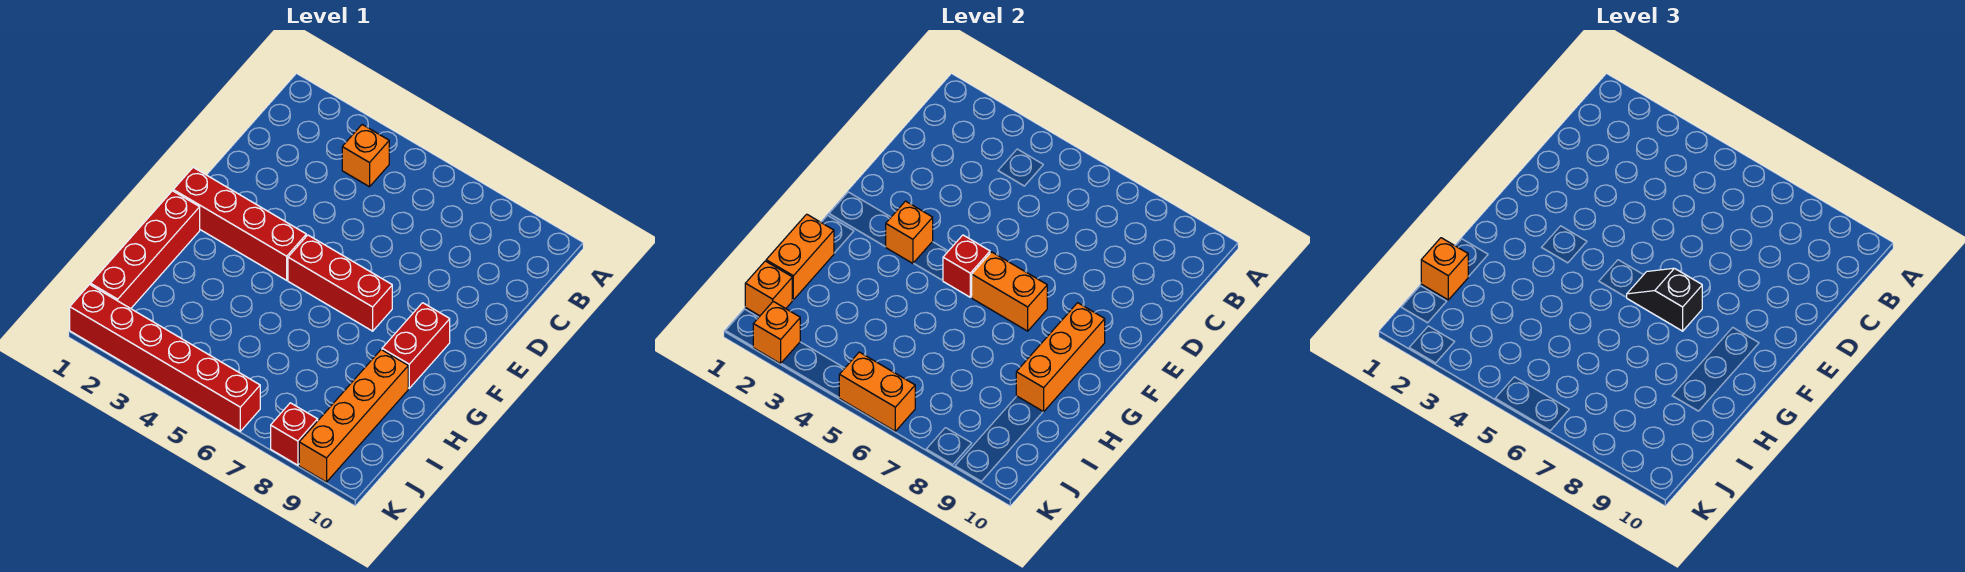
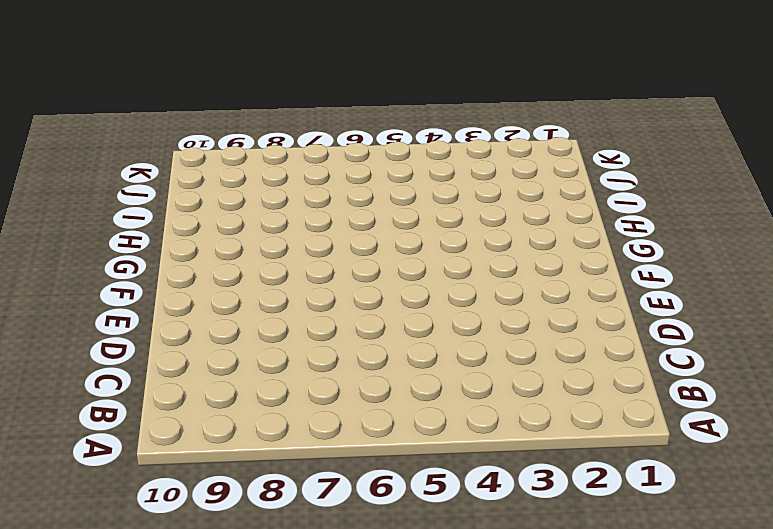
none -> orange 1x1 brick [342,125,389,187]
none -> red 1x4 brick [173,167,306,280]
none -> red 1x3 brick [288,235,392,331]

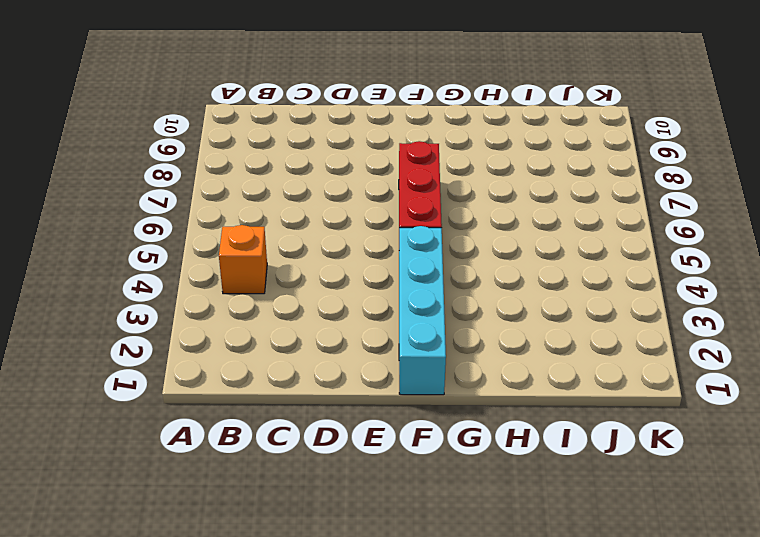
cyan 1x4 brick [399,226,446,395] -> red 1x4 brick [173,167,306,280]
none -> red 1x2 brick [382,303,450,388]
none -> red 1x4 brick [90,191,200,309]
none -> orange 1x4 brick [299,350,408,482]

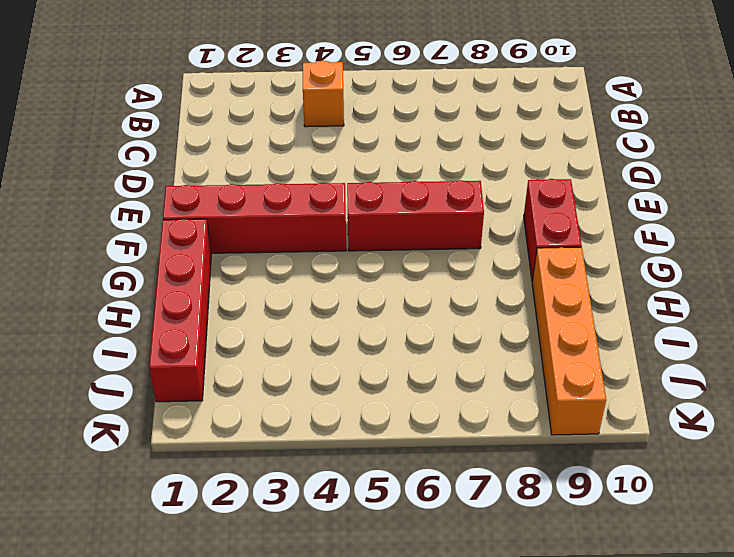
none -> red 1x6 brick [70,285,260,431]
none -> red 1x1 brick [271,403,318,465]
none -> orange 1x1 brick [886,201,933,263]

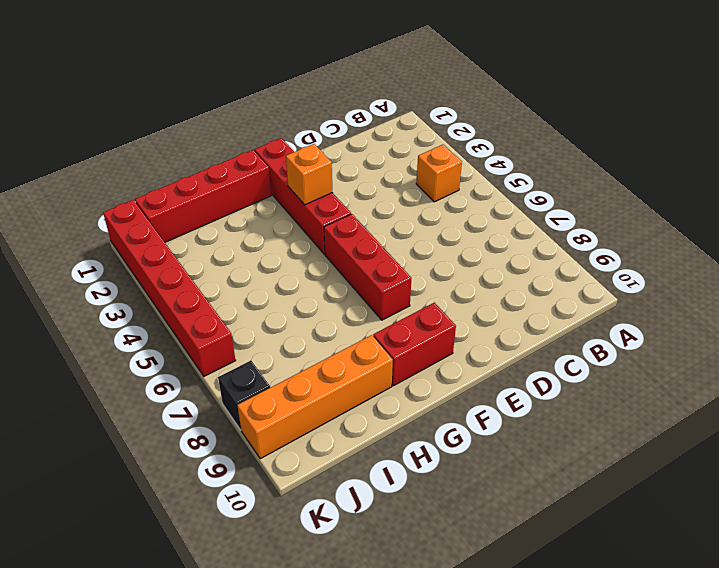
black 1x1 brick [218,361,270,430] -> red 1x1 brick [271,403,318,465]
none -> red 1x1 brick [943,235,990,297]
none -> orange 1x2 brick [971,252,1047,331]
none -> orange 1x3 brick [1016,303,1105,412]

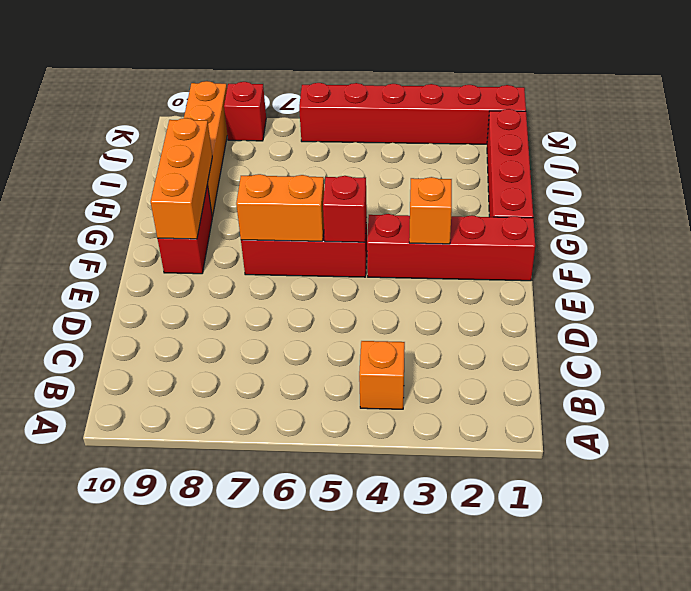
none -> orange 1x2 brick [766,214,834,300]
none -> orange 1x1 brick [745,261,792,316]
none -> orange 1x1 brick [753,301,800,364]

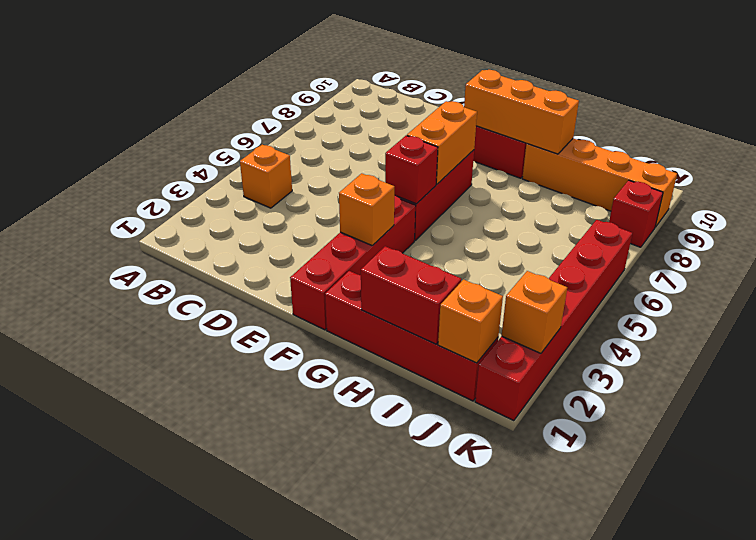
red 1x2 brick [361,246,461,344] -> orange 1x2 brick [766,214,834,300]
none -> orange 1x2 brick [839,352,915,431]
none -> black 1x2 slope [1626,268,1702,331]
none -> orange 1x1 brick [1421,238,1468,300]

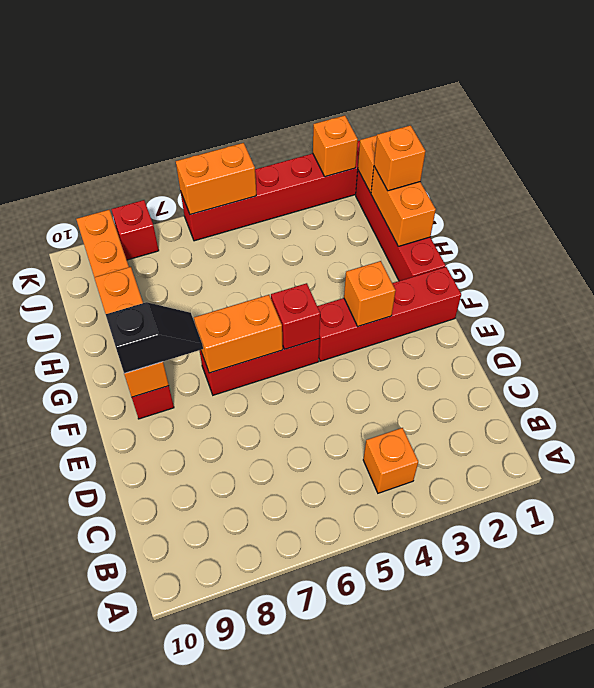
black 1x2 slope [106,302,203,373] -> black 1x2 slope moved to [1626,268,1702,331]

